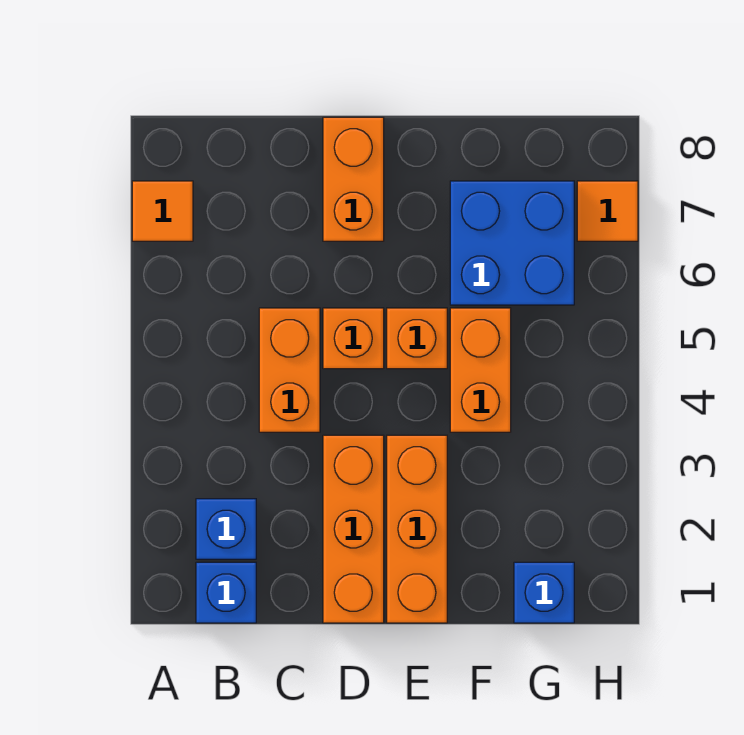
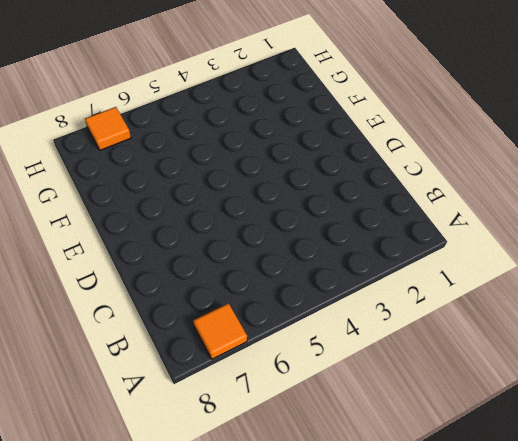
none -> blue 1x1 brick [196,562,256,623]
none -> blue 1x1 brick [196,499,256,559]
none -> orange 1x2 brick [259,308,320,432]

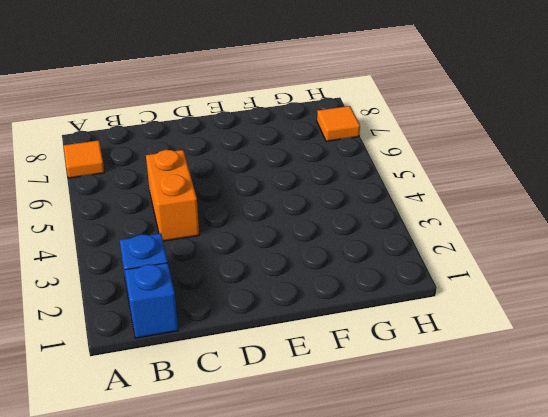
none -> orange 1x3 brick [323,435,384,623]
none -> orange 1x1 brick [323,308,384,369]
none -> orange 1x2 brick [323,117,384,241]

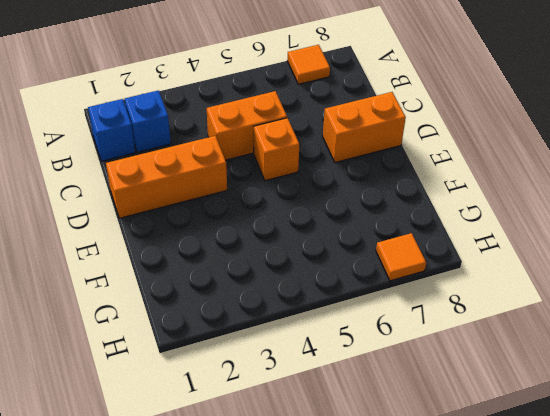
none -> orange 1x3 brick [387,435,447,623]
none -> orange 1x1 brick [387,308,447,369]
none -> orange 1x2 brick [450,308,511,432]

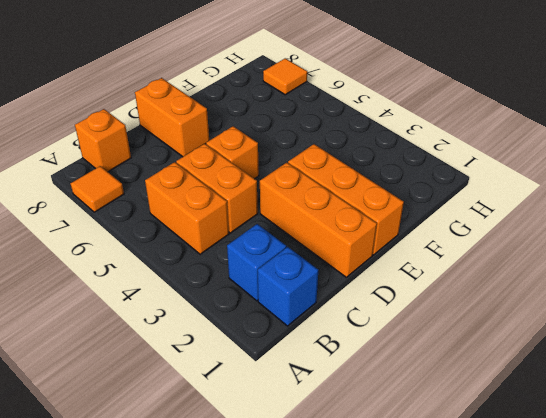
orange 1x2 brick [145,162,229,254] -> orange 1x2 brick moved to [450,308,511,432]
orange 1x1 brick [75,109,131,172] -> orange 1x1 brick moved to [387,308,447,369]
none -> blue 2x2 brick [450,181,574,305]
none -> blue 1x1 brick [514,562,574,623]

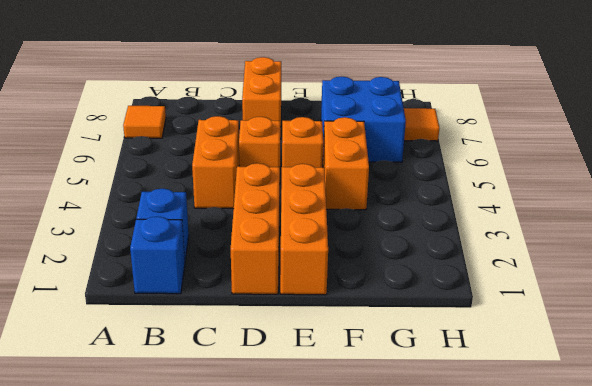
none -> blue 1x1 brick [514,562,574,623]

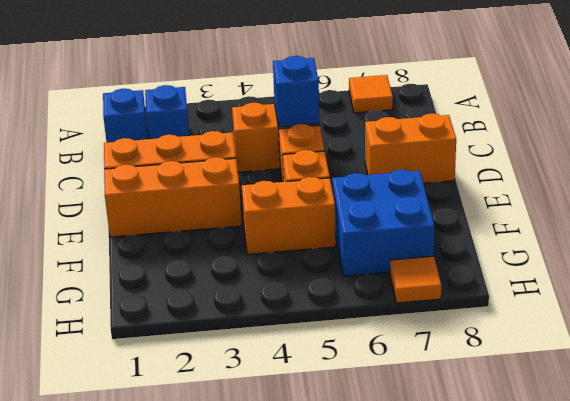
blue 1x1 brick [273,56,320,127] -> blue 1x1 brick moved to [514,562,574,623]

